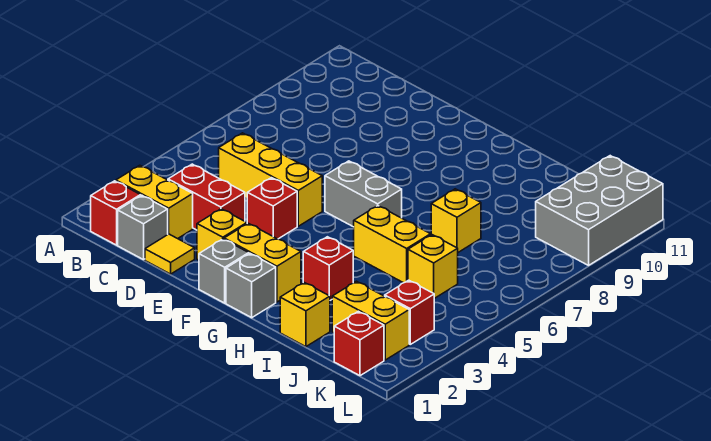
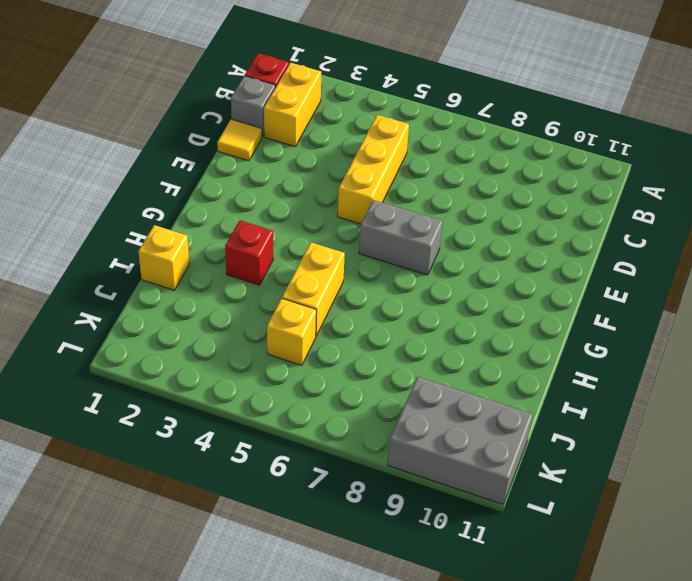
grey 1x2 brick [359,200,443,275] -> grey 1x2 brick turned to [325,161,402,227]
none -> red 1x2 brick [168,164,245,230]
none -> yellow 1x1 brick [197,209,247,260]
none -> red 1x1 brick [247,178,297,239]

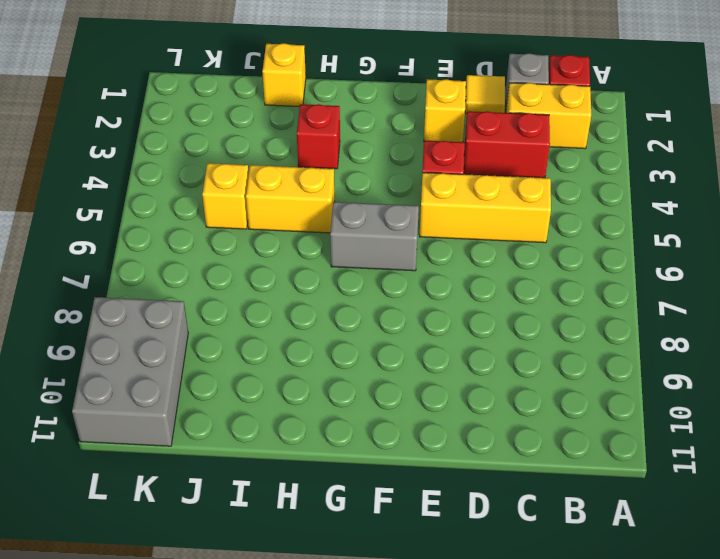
none -> grey 1x1 brick [199,239,249,303]
none -> yellow 1x2 brick [224,223,301,302]
none -> grey 1x1 brick [226,254,276,318]

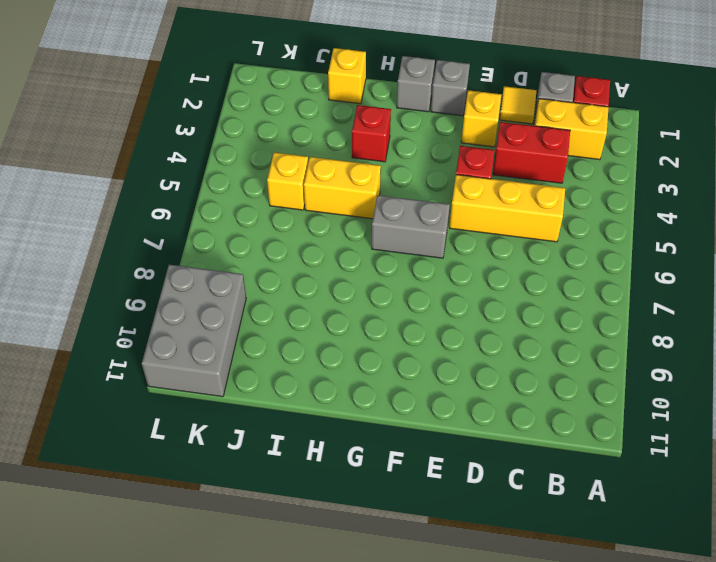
none -> yellow 1x2 brick [224,223,301,302]
none -> yellow 1x1 brick [431,189,481,252]
none -> yellow 1x2 brick [332,281,409,360]

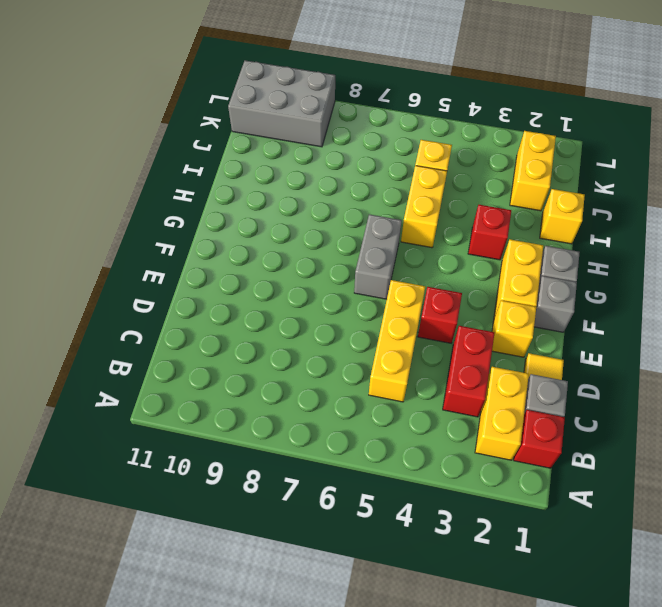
none -> yellow 1x1 brick [431,189,481,252]
none -> red 1x1 brick [334,311,384,376]
none -> red 1x1 brick [385,280,434,344]

